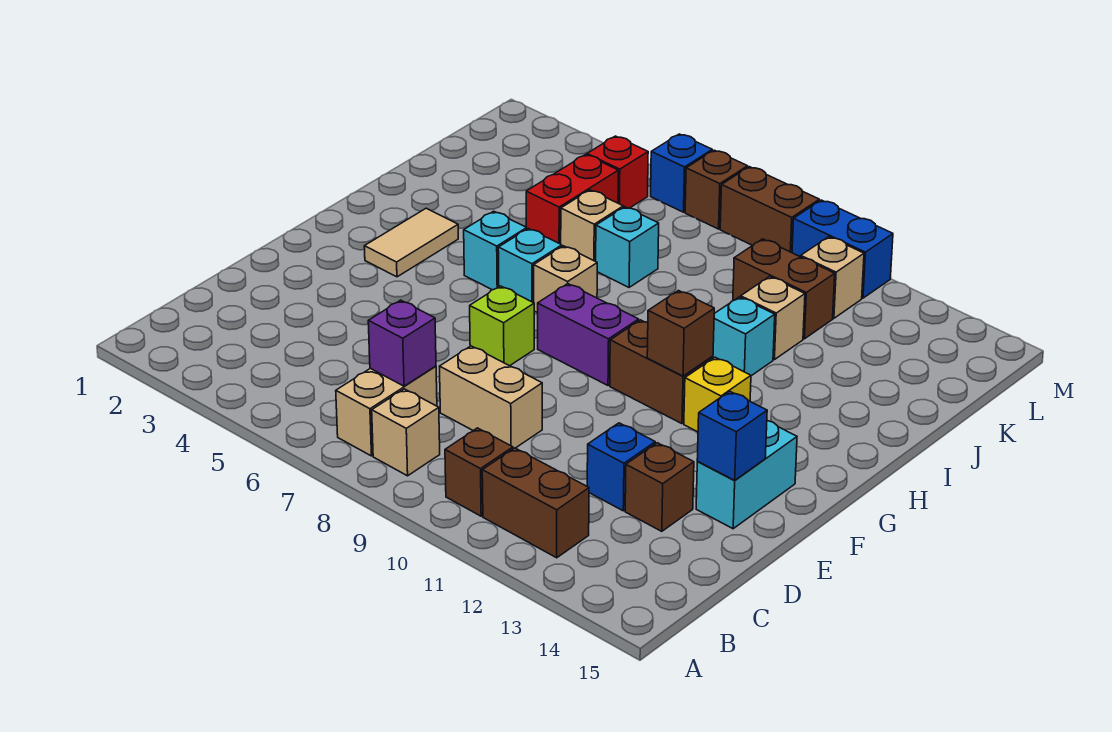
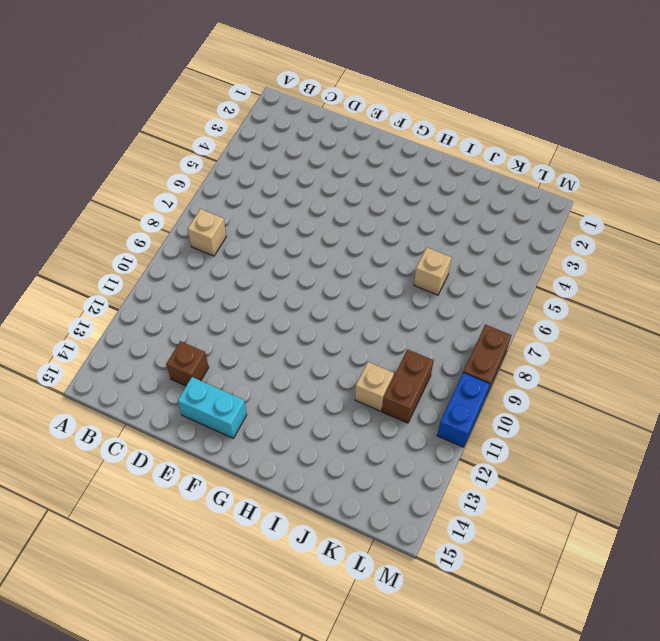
none -> tan 1x2 brick [336,366,437,456]
none -> brown 1x1 brick [445,428,513,516]
none -> brown 1x2 brick [482,448,589,558]
none -> tan 1x2 brick [440,346,542,449]

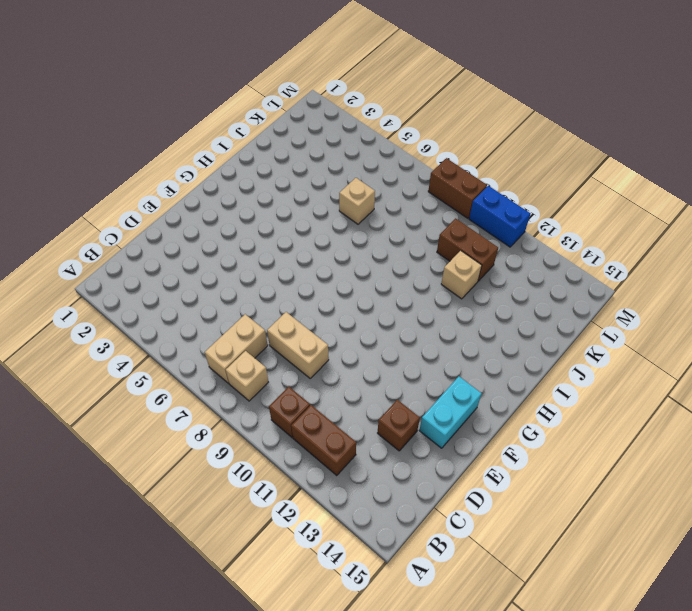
none -> blue 1x1 brick [587,423,655,511]
none -> lime 1x1 brick [470,286,534,366]
none -> tan 1x2 tile [364,208,458,277]
none -> purple 1x2 brick [538,284,639,385]

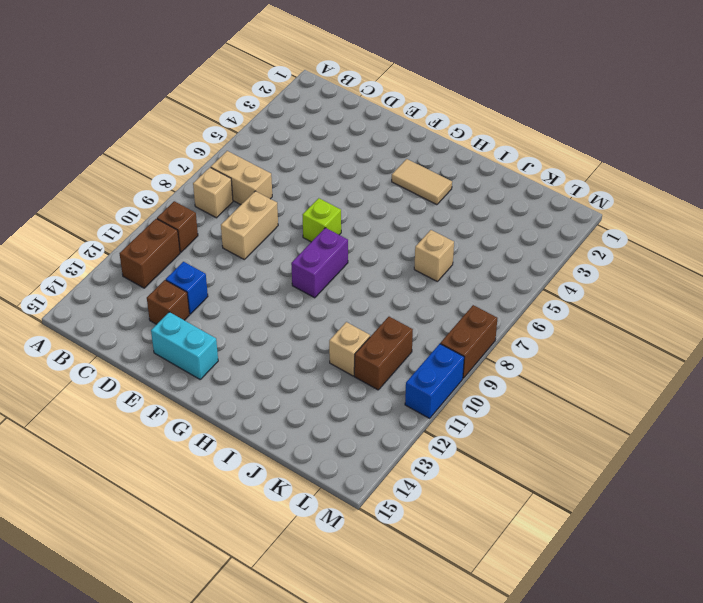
none -> brown 1x2 brick [610,320,713,424]
none -> yellow 1x1 brick [684,357,751,432]
none -> cyan 1x1 brick [464,211,527,290]
none -> cyan 1x1 brick [498,229,562,303]

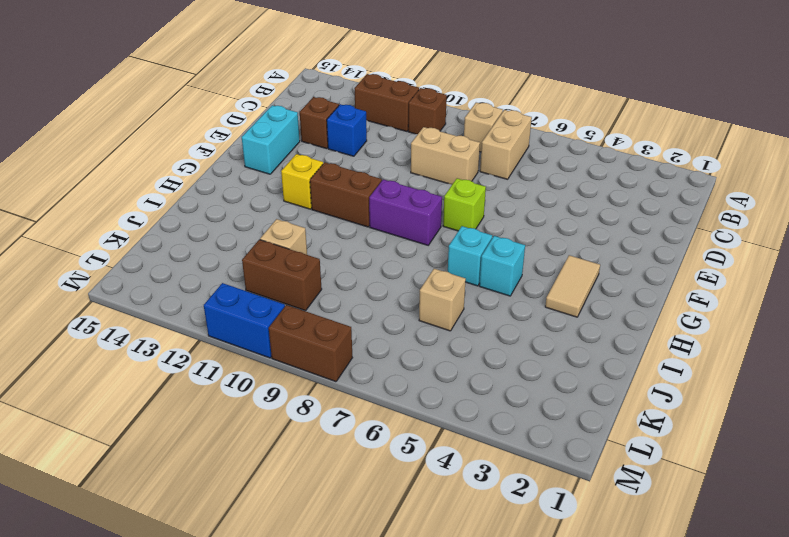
none -> tan 1x1 brick [534,246,597,313]
none -> cyan 1x1 brick [713,297,775,376]
none -> red 1x2 brick [526,155,618,244]
none -> cyan 1x1 brick [596,207,659,287]

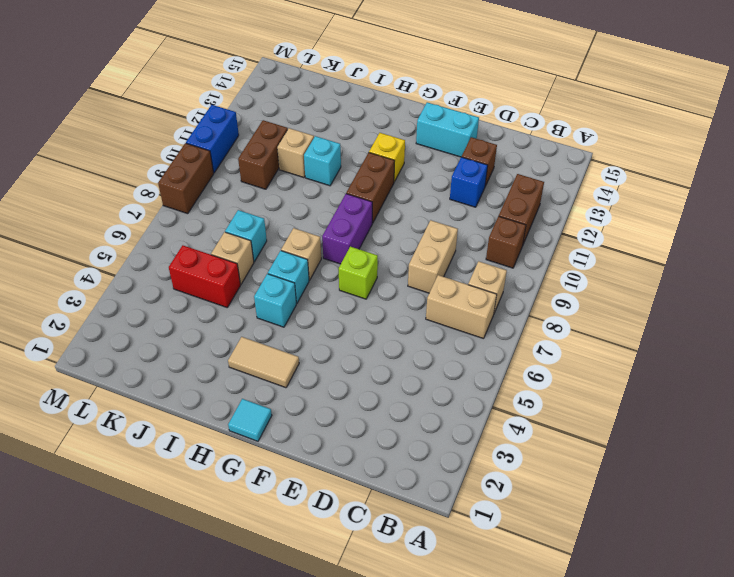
cyan 1x1 tile [228,399,272,441] -> none
none -> red 1x1 brick [587,136,648,208]
none -> tan 1x1 brick [801,237,864,318]
none -> blue 1x1 brick [651,134,712,212]
none -> brown 1x1 brick [685,150,748,229]

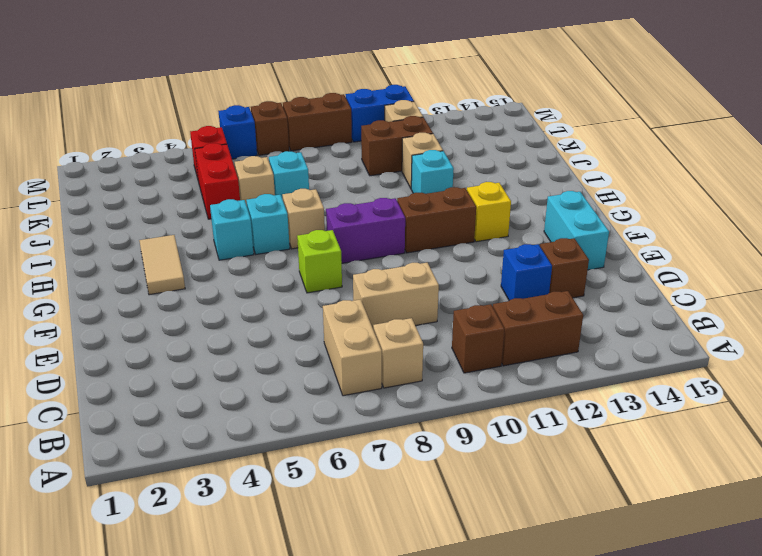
none -> purple 1x1 brick [368,300,436,386]
none -> blue 1x1 brick [697,391,767,480]
none -> brown 1x1 brick [647,291,714,376]

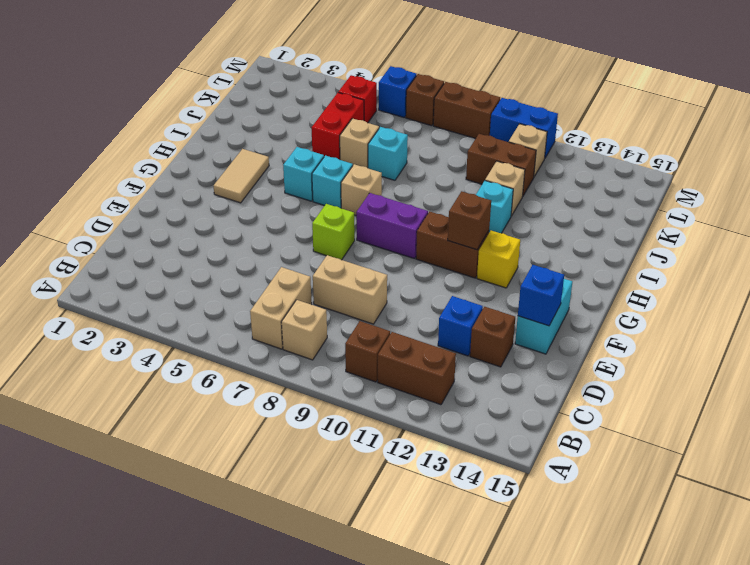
none -> purple 1x1 brick [368,300,436,386]

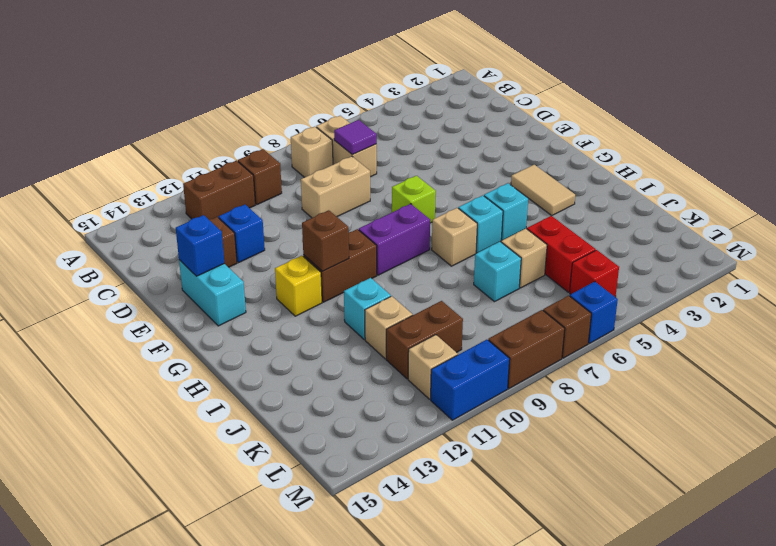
purple 1x1 tile [334,120,377,155] -> purple 1x1 brick [368,300,436,386]

